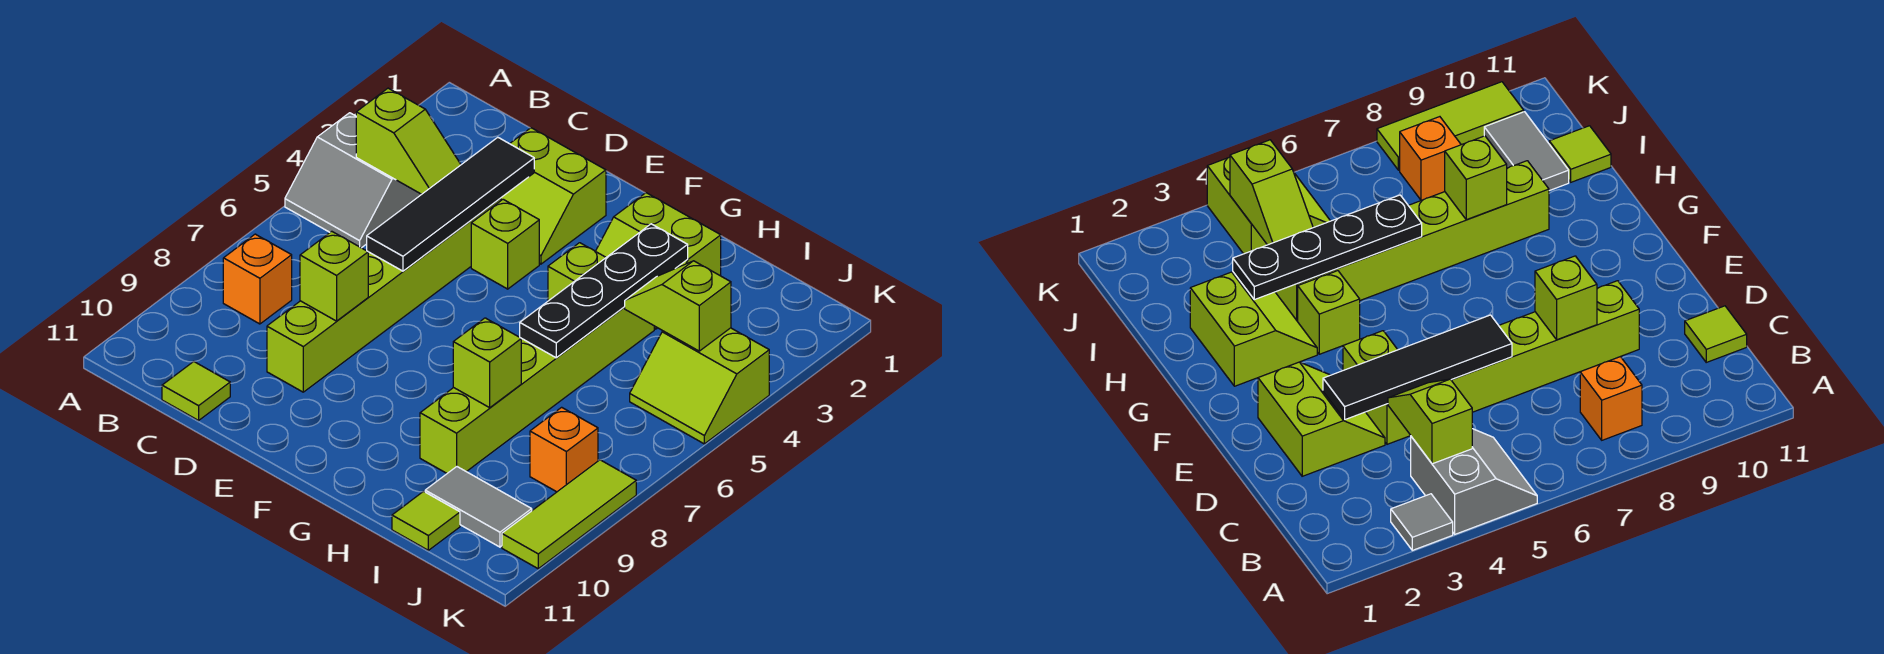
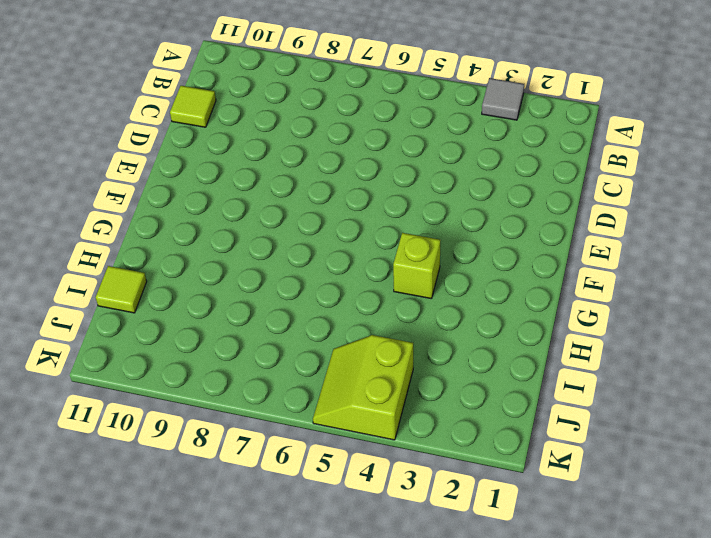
none -> grey 2x2 slope [285,113,421,248]
none -> orange 1x1 brick [223,234,292,324]
none -> lime 2x2 slope [501,128,606,264]

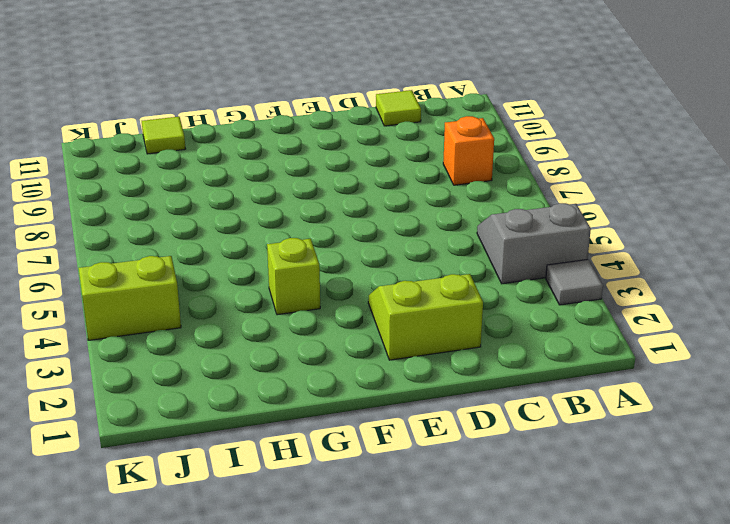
none -> lime 1x6 brick [267,198,501,392]
none -> lime 1x1 brick [471,199,539,289]
none -> lime 2x2 slope [596,193,721,329]

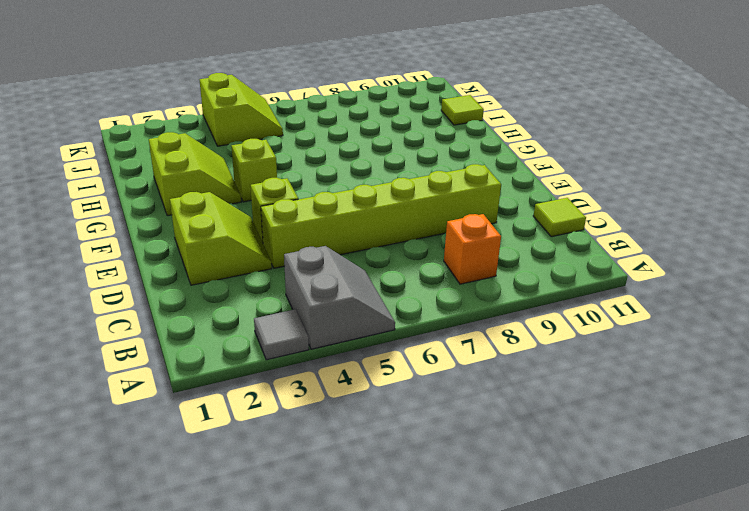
none -> lime 1x6 brick [420,307,654,473]
none -> grey 1x2 tile [425,467,532,547]
none -> orange 1x1 brick [530,407,598,492]

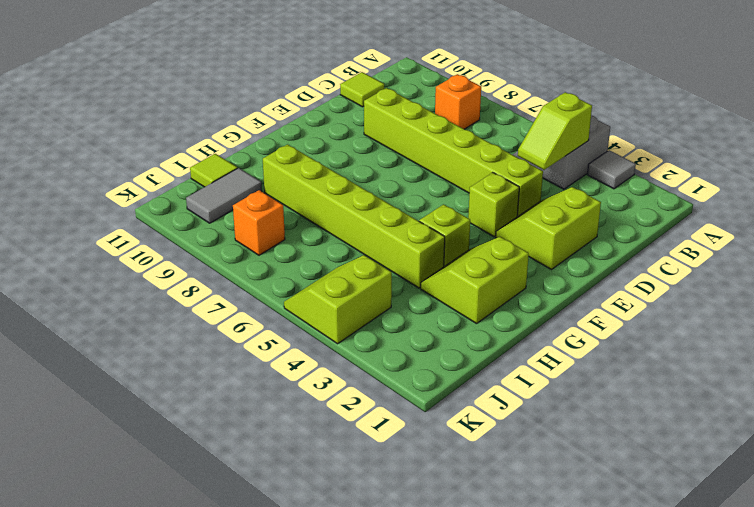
none -> lime 1x3 tile [502,460,636,569]
none -> black 1x4 tile [367,137,534,271]
none -> lime 1x1 brick [300,231,368,321]

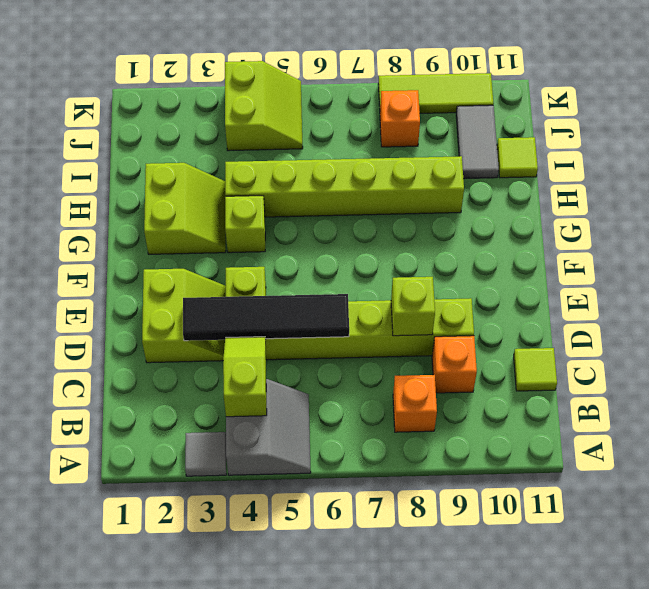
orange 1x1 brick [432,336,477,393] -> none
none -> black 1x4 plate [520,224,688,358]
none -> lime 1x1 brick [453,318,521,408]
none -> lime 1x2 slope [625,261,731,351]

